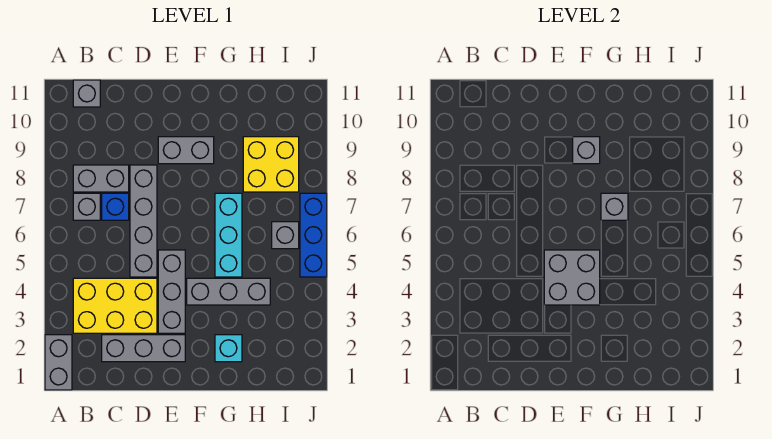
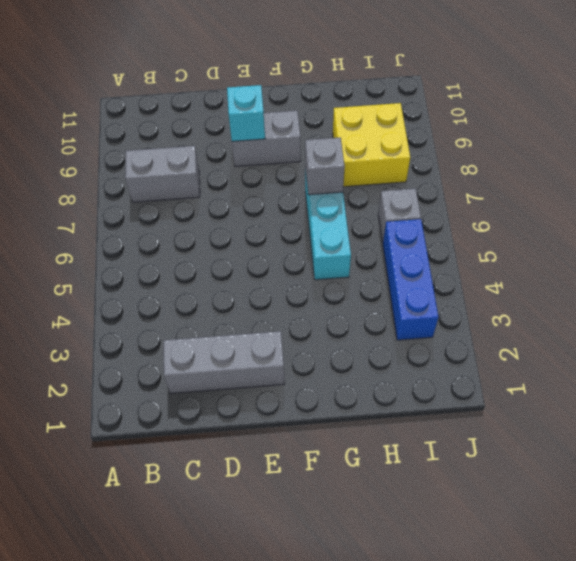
cyan 1x1 brick [227,85,265,141] -> cyan 1x1 brick moved to [215,335,242,362]
blue 1x3 brick [383,219,439,340] -> blue 1x3 brick moved to [300,193,327,277]
none -> grey 1x2 brick [45,335,72,390]
none -> yellow 2x3 brick [73,278,157,333]
none -> grey 1x1 brick [73,193,100,220]

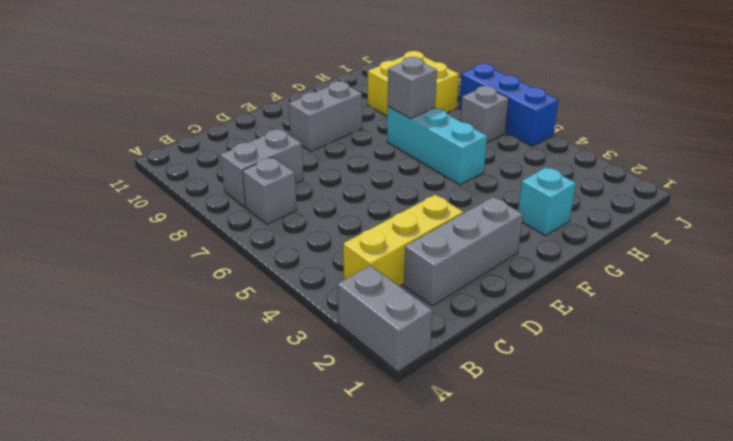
yellow 1x3 brick [343,195,463,286] -> yellow 2x3 brick [73,278,157,333]
none -> grey 1x1 brick [73,80,100,107]
none -> blue 1x1 brick [102,193,129,220]
none -> grey 1x4 brick [130,165,157,277]

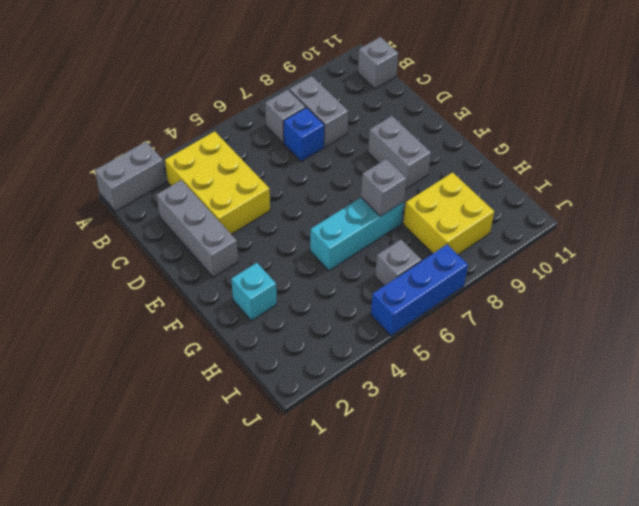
none -> grey 1x4 brick [130,165,157,277]
none -> grey 1x3 brick [158,250,185,333]
none -> grey 1x3 brick [187,278,270,305]

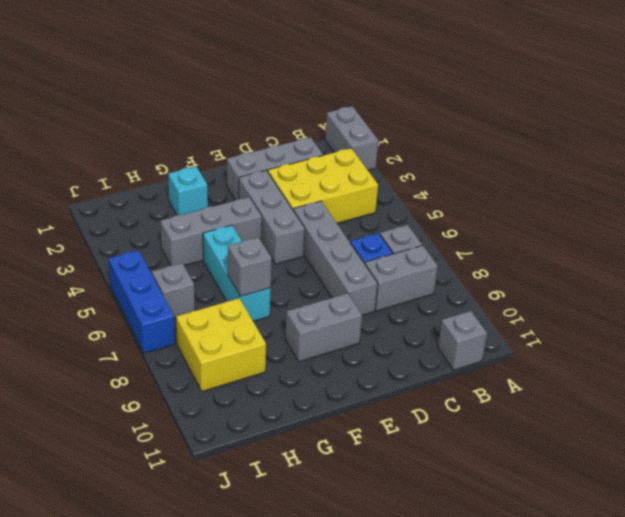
none -> grey 2x2 brick [544,250,600,305]
none -> grey 1x1 brick [573,137,600,164]

